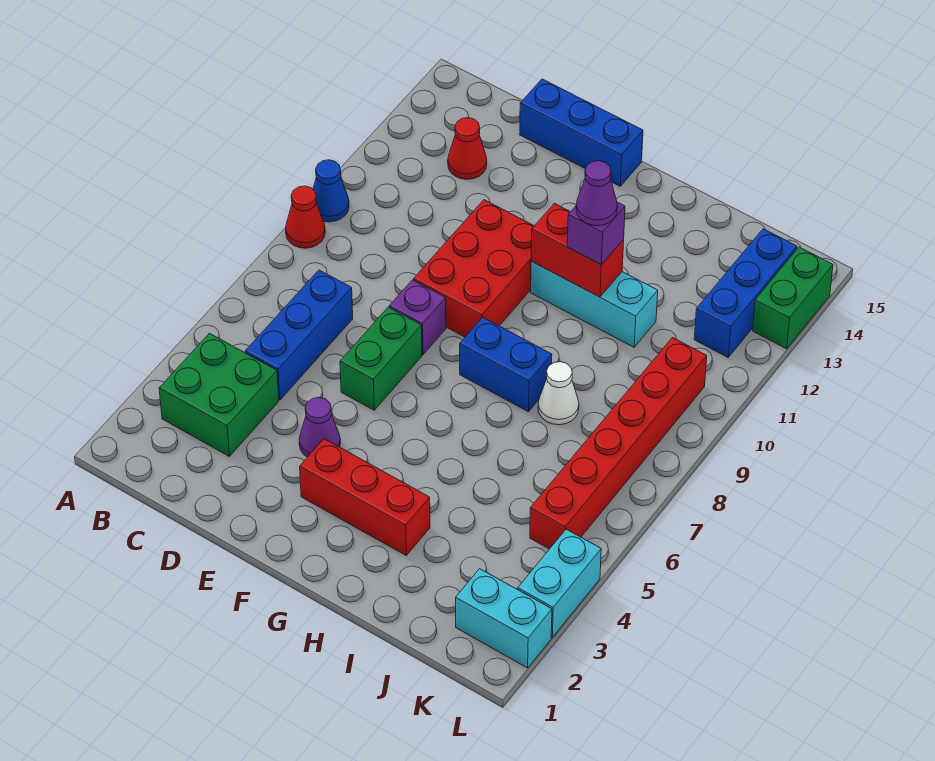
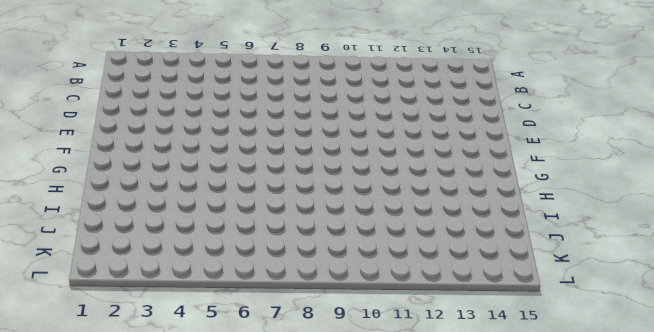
none -> red 1x1 cone [286,186,325,248]
none -> blue 1x1 cone [313,160,349,222]
none -> green 2x2 brick [159,333,279,456]

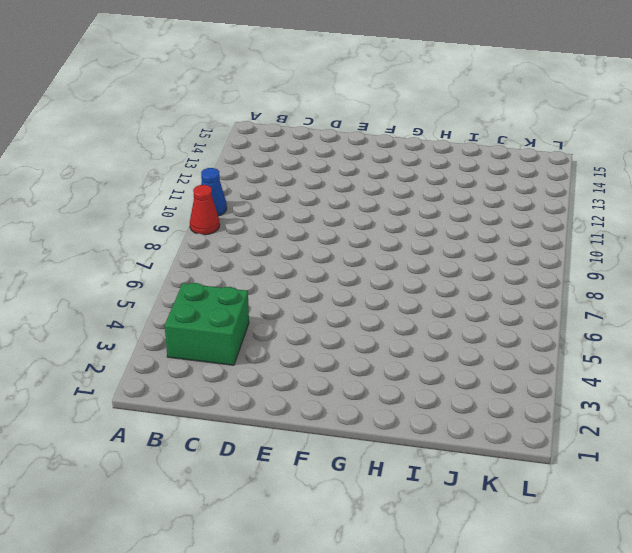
none -> blue 1x3 brick [245,270,353,400]
none -> red 1x1 cone [448,118,487,179]
none -> blue 1x3 brick [520,79,643,186]

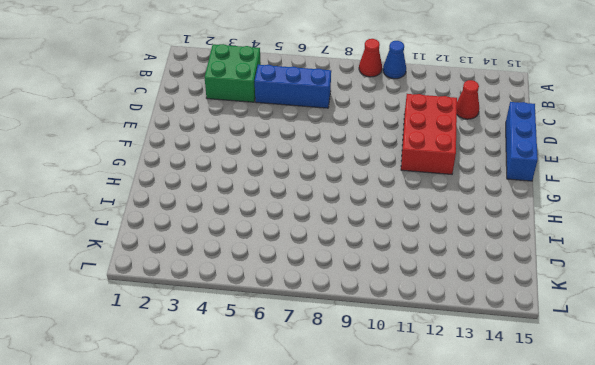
red 2x3 brick [401,94,457,174] -> red 2x3 brick turned to [414,200,534,337]
none -> purple 1x1 cone [299,397,340,457]
none -> green 1x2 brick [340,307,422,410]
none -> purple 1x1 brick [389,280,446,355]

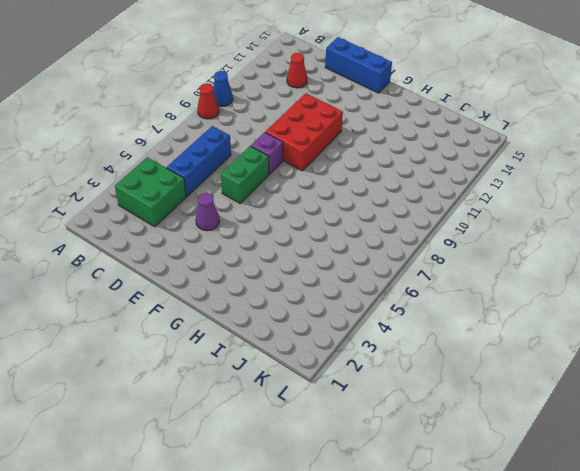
none -> red 1x3 brick [300,439,430,555]
none -> blue 1x2 brick [460,317,552,412]
none -> cyan 1x3 brick [531,262,658,347]

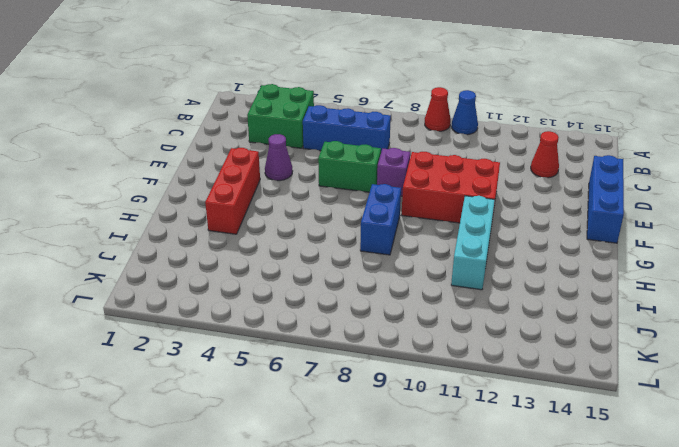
none -> white 1x1 cone [538,362,579,425]
none -> cyan 1x2 brick [456,569,552,668]
none -> red 1x6 brick [530,338,707,549]

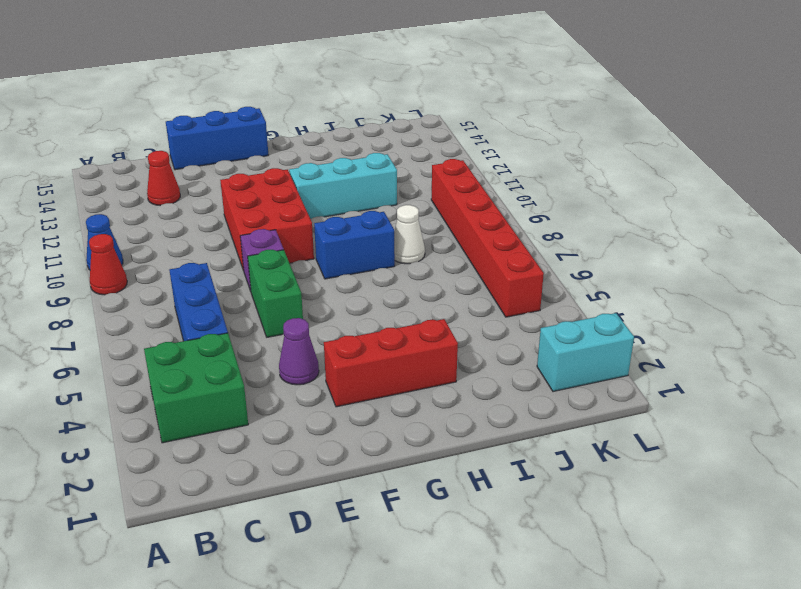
none -> blue 1x3 brick [694,229,797,357]
none -> cyan 1x2 brick [518,529,601,637]
none -> green 1x2 brick [753,247,833,349]

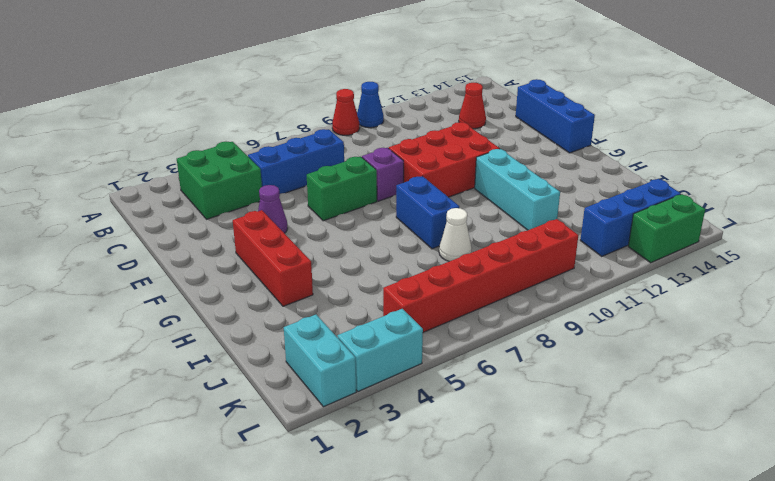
none -> red 1x2 brick [531,203,624,297]
none -> purple 1x1 brick [567,202,625,265]
none -> purple 1x1 cone [576,161,617,226]

